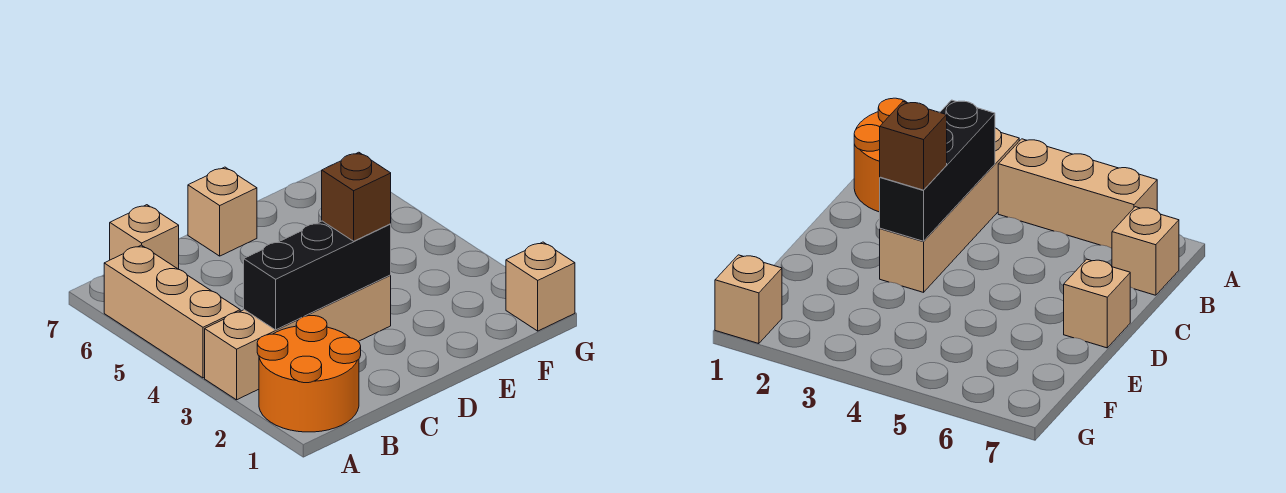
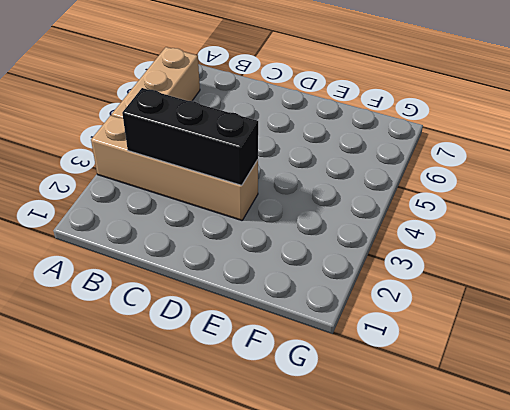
none -> orange 2x2 round brick [257,316,361,432]
none -> tan 1x1 brick [110,205,179,269]

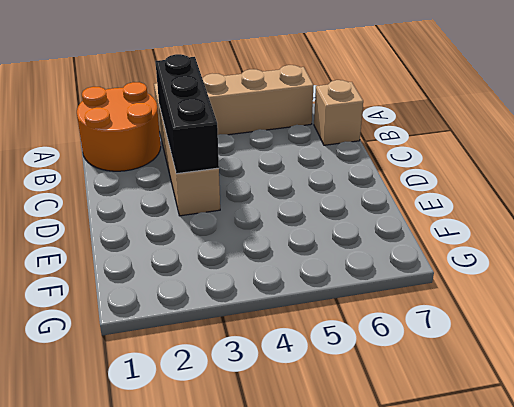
none -> tan 1x1 brick [188,167,257,256]
none -> tan 1x1 brick [506,242,575,331]

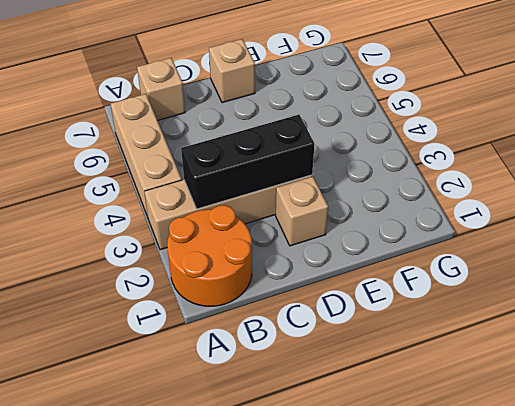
tan 1x1 brick [276,177,328,246] -> tan 1x1 brick moved to [506,242,575,331]
none -> brown 1x1 brick [322,152,391,241]

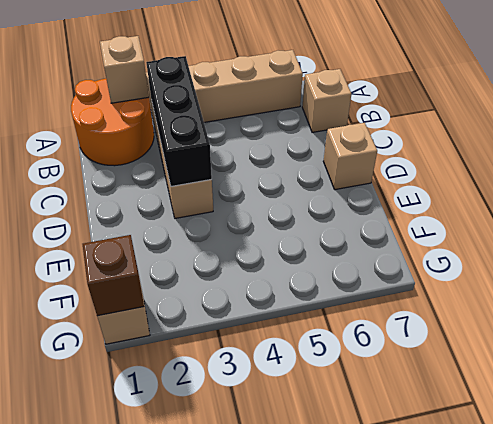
tan 1x1 brick [100,36,149,103] -> none
brown 1x1 brick [83,235,144,316] -> brown 1x1 brick moved to [322,152,391,241]

